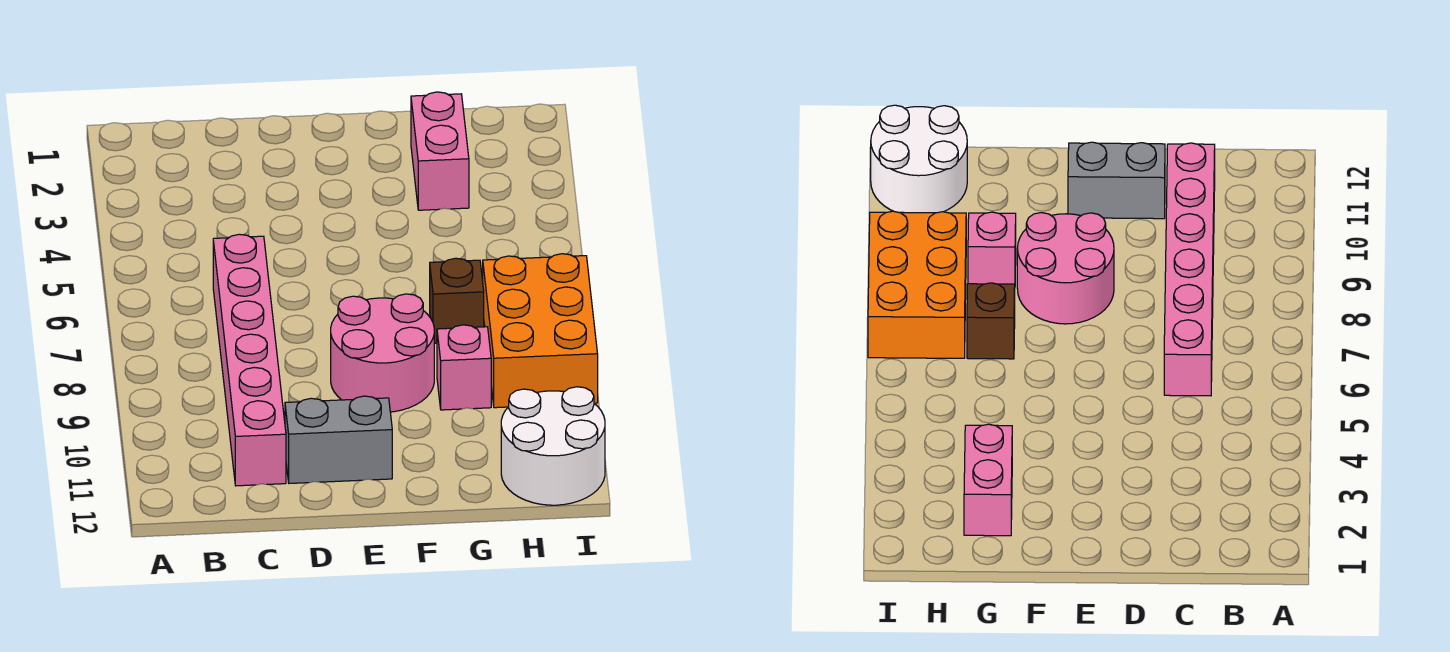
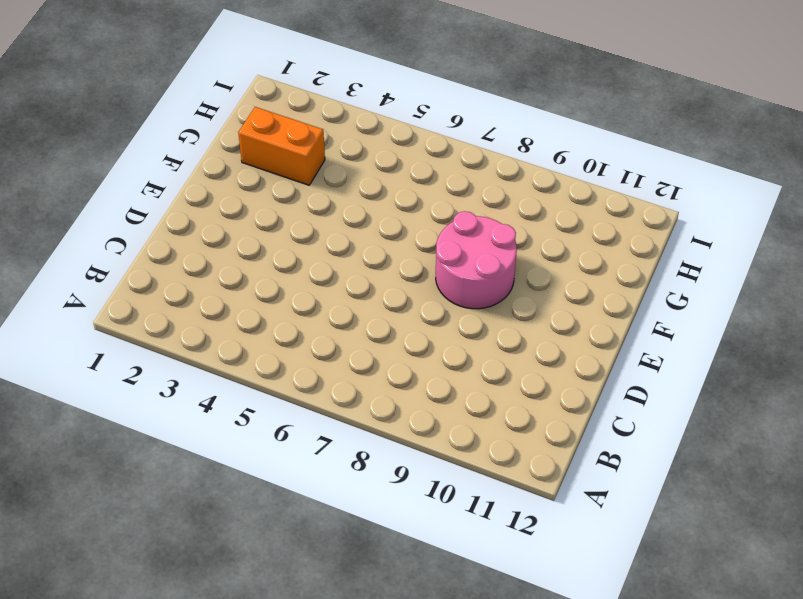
orange 1x2 brick [238,107,325,185] -> pink 1x2 brick [411,92,469,210]
none -> pink 1x6 brick [213,234,286,486]
none -> grey 1x2 brick [285,396,392,483]

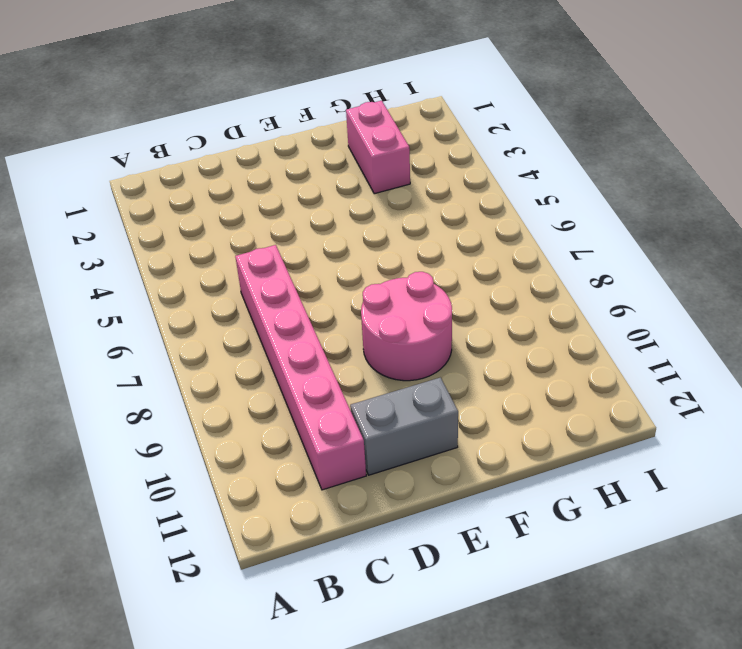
none -> brown 1x1 brick [430,258,484,343]
none -> pink 1x1 brick [437,325,491,410]

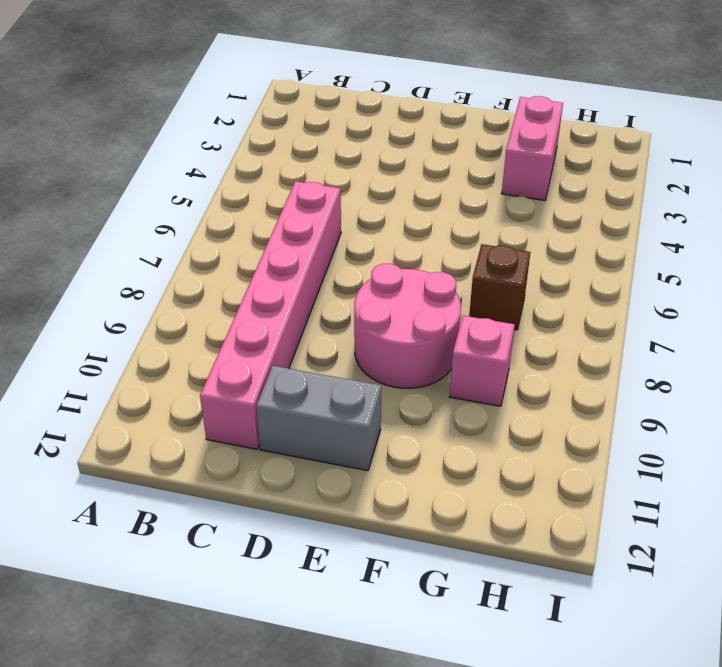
none -> orange 2x3 brick [483,254,598,408]
none -> white 2x2 round brick [501,387,605,505]

